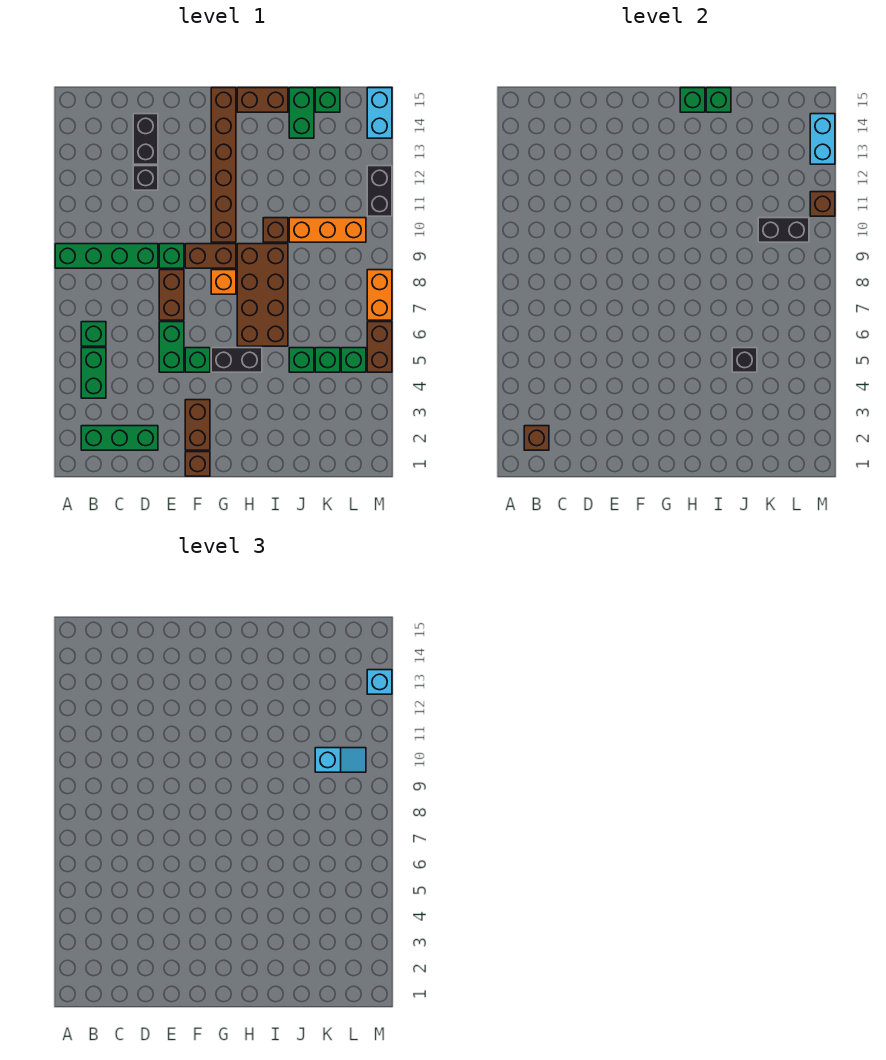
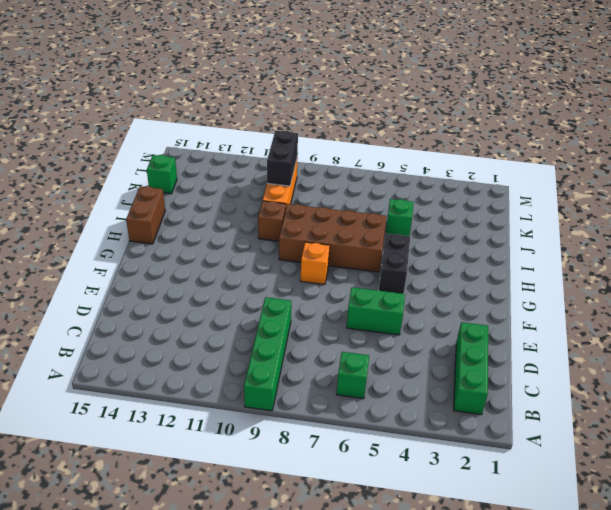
none -> green 1x2 brick [81,348,106,398]
none -> black 1x1 brick [133,166,158,190]
none -> black 1x2 brick [133,114,158,164]
none -> brown 1x2 brick [159,270,184,320]

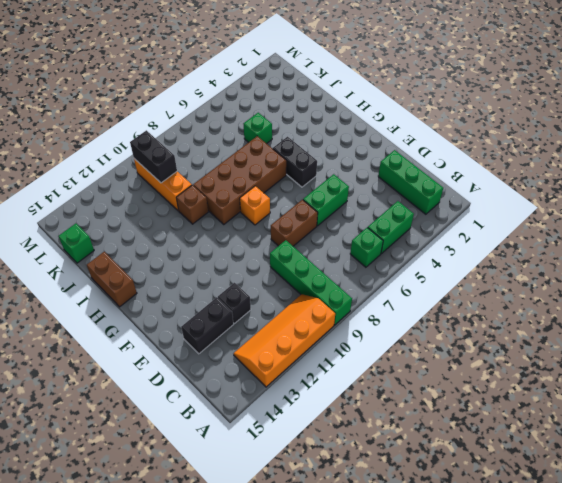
orange 2x4 slope [234,294,335,387] -> none
none -> green 1x1 brick [159,244,184,268]
none -> brown 1x1 brick [185,452,210,476]
none -> brown 1x2 brick [185,400,210,450]
none -> green 1x1 brick [185,348,210,372]

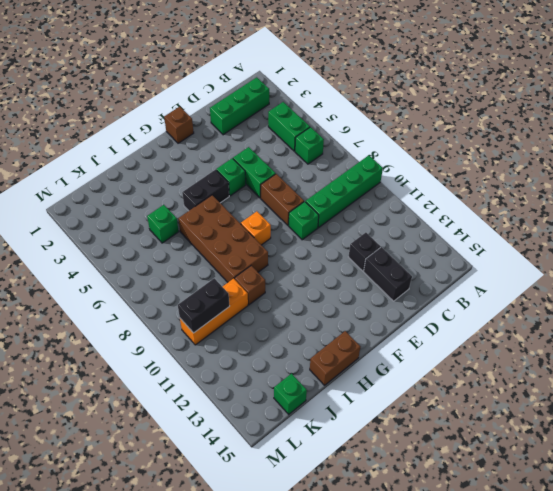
none -> brown 1x2 brick [185,400,210,450]
none -> brown 1x2 brick [185,244,236,268]
none -> brown 1x6 brick [211,88,236,242]
none -> green 1x2 brick [289,88,314,138]

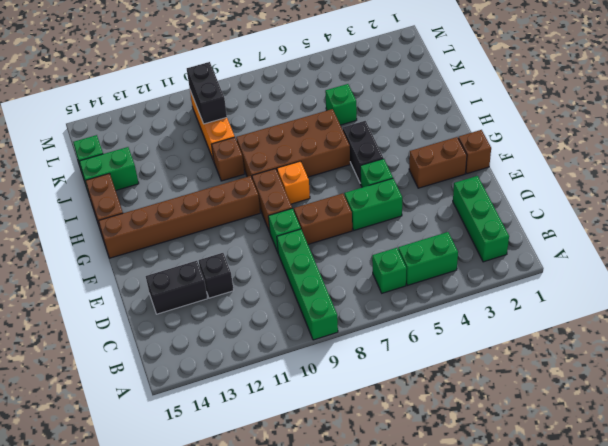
none -> green 1x1 brick [315,348,340,372]
none -> green 1x1 brick [341,348,366,372]
none -> brown 1x2 brick [367,322,392,372]
none -> orange 1x2 brick [367,270,392,320]

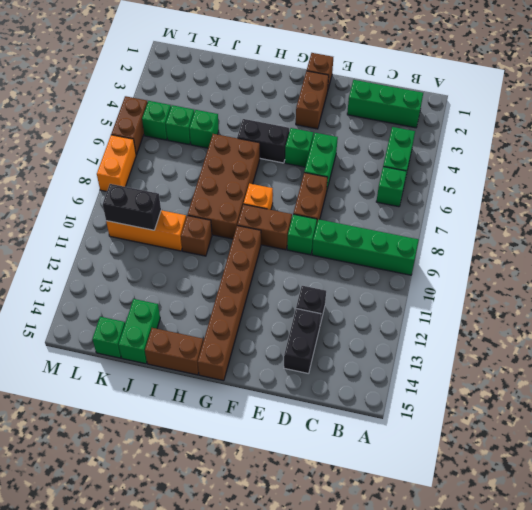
none -> black 1x2 brick [367,166,392,216]
none -> cyan 1x2 brick [367,88,392,138]
none -> brown 1x1 brick [524,426,549,450]
none -> green 1x1 brick [680,88,705,112]

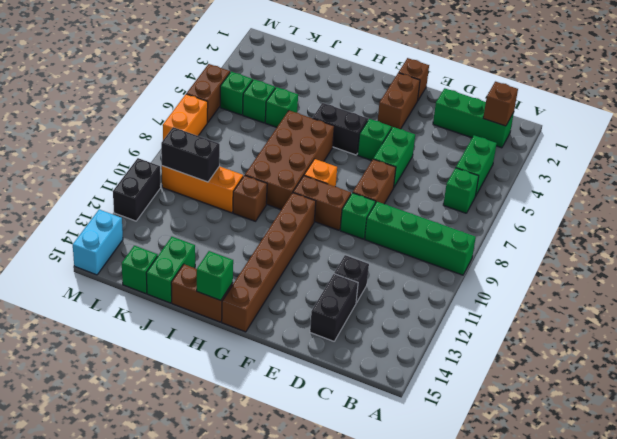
none -> green 1x1 brick [706,88,731,112]
none -> black 1x1 brick [732,348,757,372]
none -> brown 1x1 brick [810,192,835,216]
none -> cyan 1x2 brick [810,114,835,164]

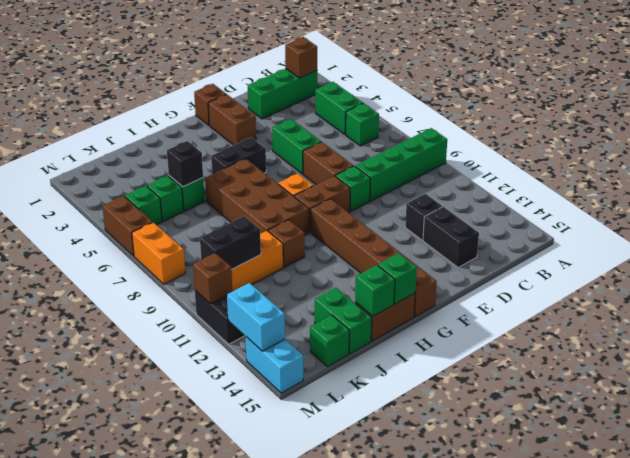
none -> green 1x1 brick [185,348,210,372]
none -> cyan 1x2 slope [315,748,366,772]
none -> cyan 1x1 brick [367,670,392,694]

